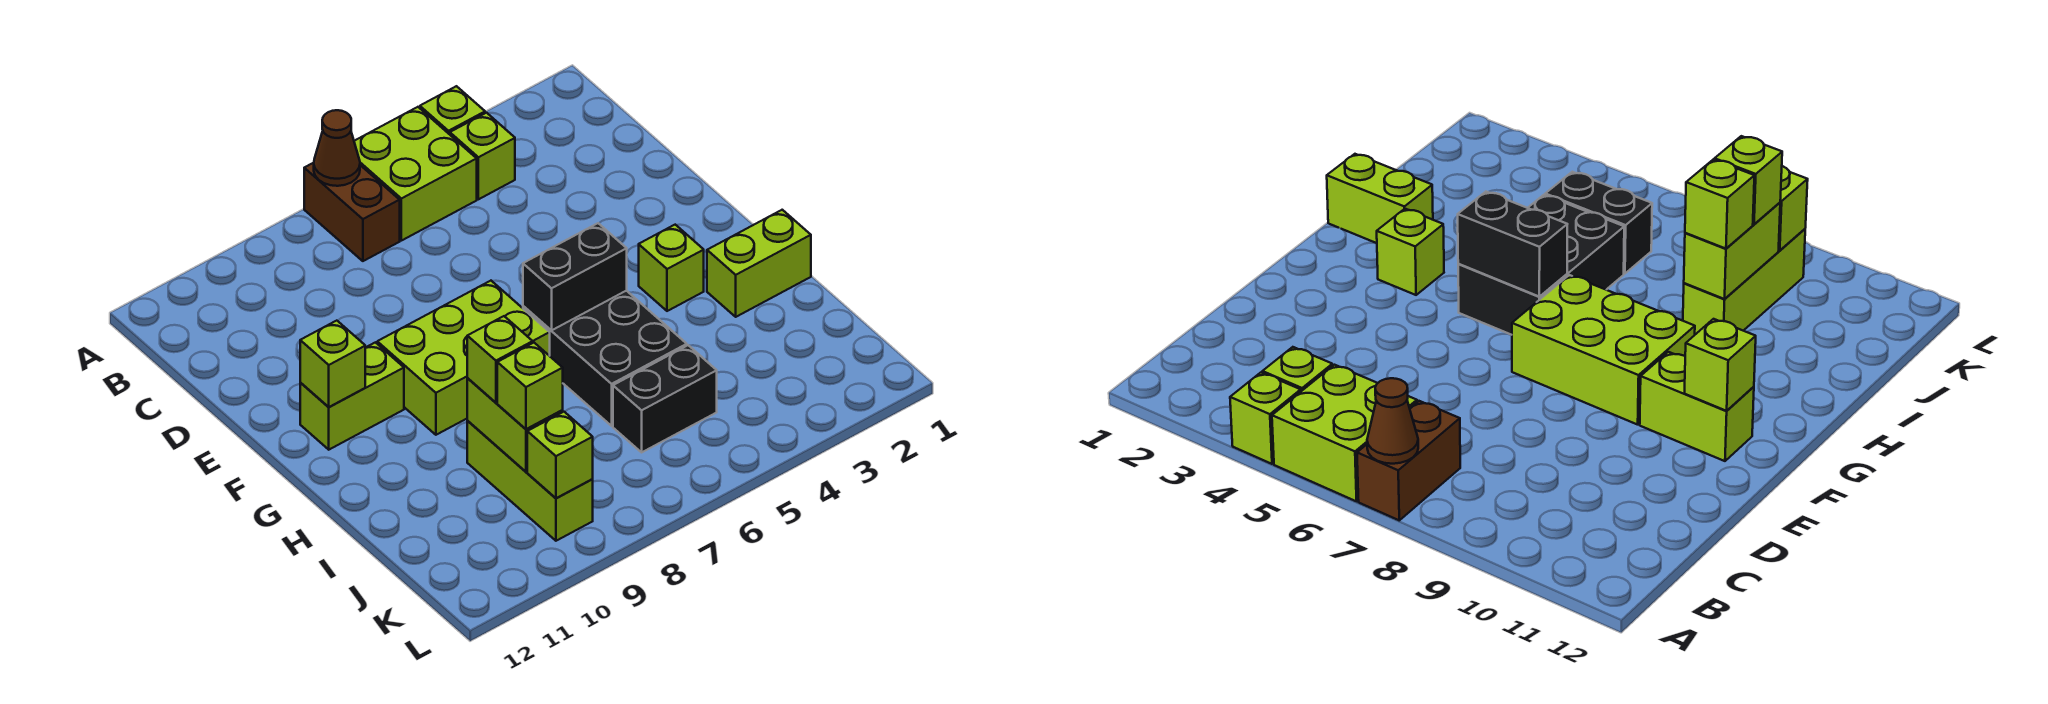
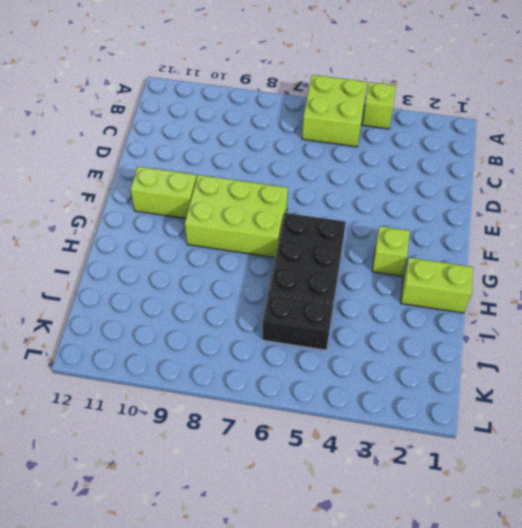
none -> brown 1x2 brick [304,163,400,261]
none -> lime 1x1 brick [450,113,515,199]
none -> lime 1x3 brick [467,421,593,541]

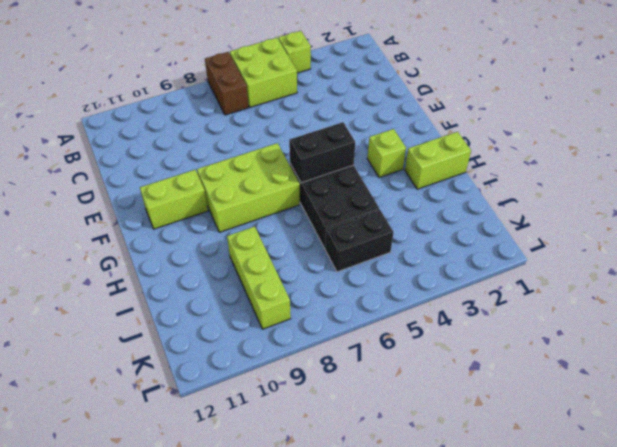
none -> lime 1x1 brick [450,113,515,199]
none -> brown 1x1 cone [314,110,360,186]
none -> lime 1x1 brick [300,321,365,407]

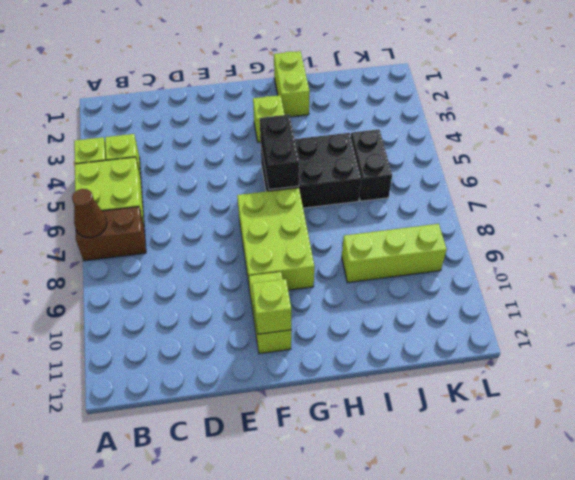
none -> lime 1x2 brick [467,378,563,472]
none -> lime 1x1 brick [527,412,593,498]
none -> lime 1x1 brick [467,316,533,403]

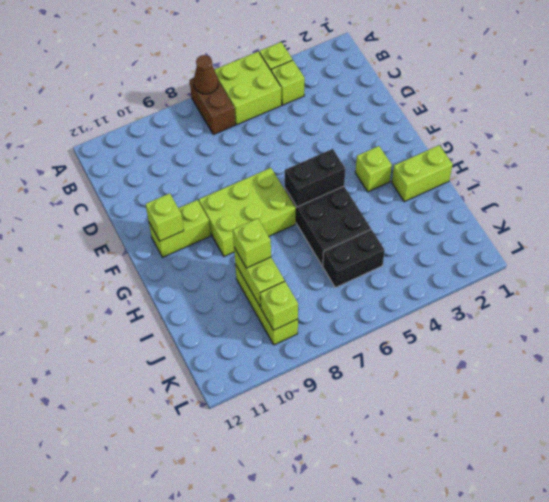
none -> lime 1x1 brick [497,343,563,429]

